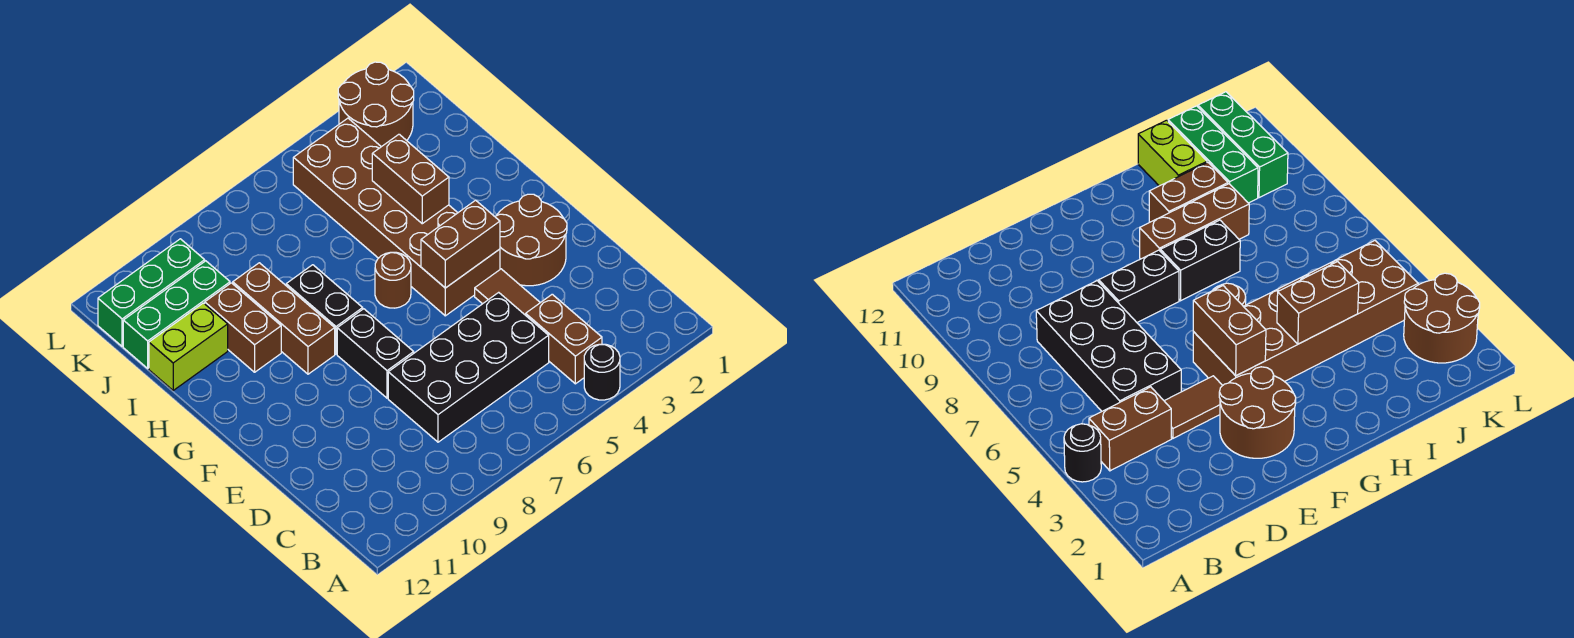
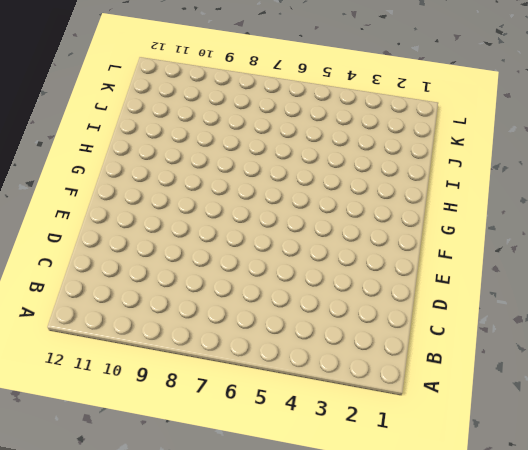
none -> black 1x1 round brick [584,344,620,400]
none -> brown 1x2 brick [526,294,602,384]
none -> black 2x4 brick [388,292,549,442]

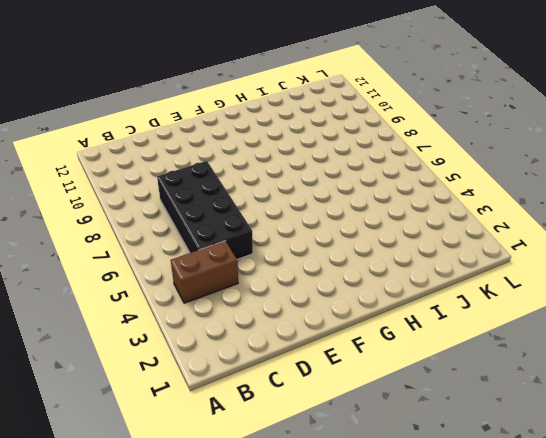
none -> black 1x1 round brick [584,344,620,400]
none -> brown 1x2 tile [475,269,540,315]
none -> brown 2x2 round brick [495,194,567,286]

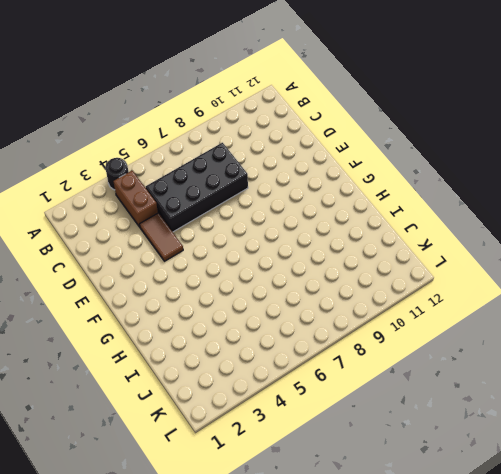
none -> brown 2x2 round brick [495,194,567,286]
none -> black 1x2 brick [337,309,414,398]
none -> brown 2x6 brick [293,118,500,316]

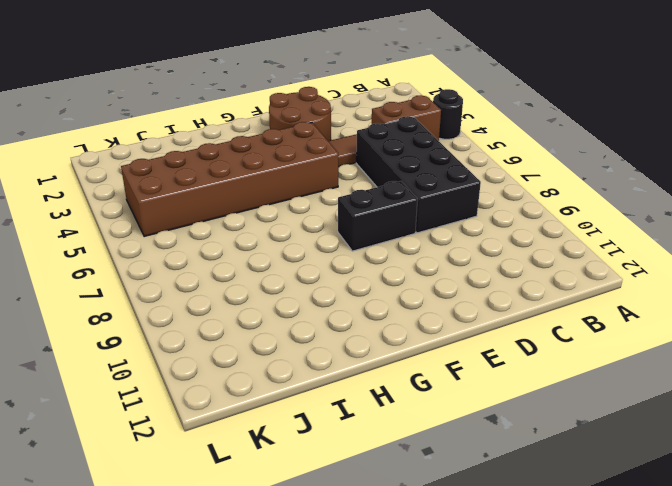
none -> brown 1x1 round brick [375,252,411,308]
none -> black 1x2 brick [286,265,363,354]
none -> brown 1x3 brick [233,263,335,374]

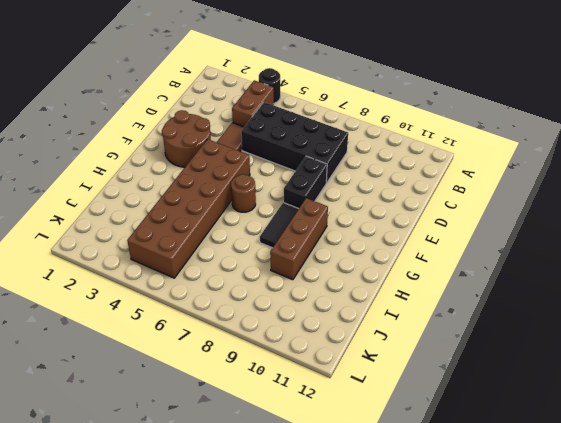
black 1x2 tile [260,202,298,248] -> black 1x2 brick [286,265,363,354]
none -> brown 1x2 brick [205,283,281,372]
none -> lime 1x2 brick [149,303,228,390]
none -> green 1x3 brick [123,261,230,368]

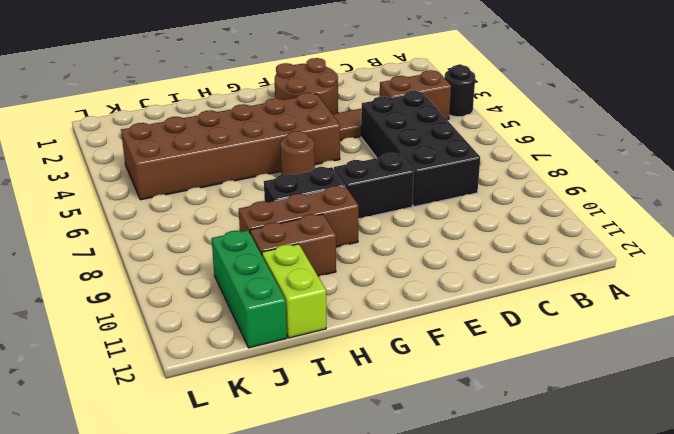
none -> brown 2x2 round brick [338,62,414,147]
none -> green 1x3 brick [98,239,205,346]
none -> brown 1x2 brick [421,200,500,288]

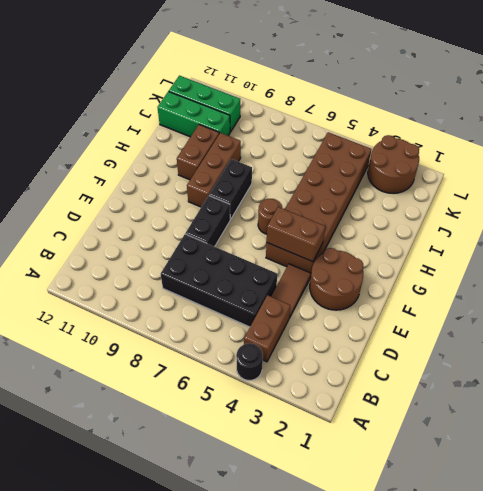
none -> lime 1x2 brick [149,303,228,390]
none -> brown 1x2 brick [372,134,449,224]

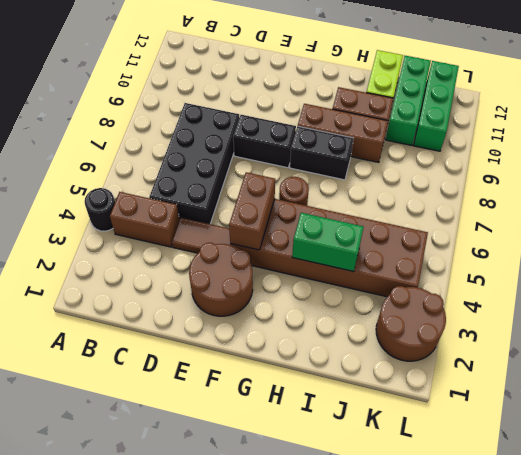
green 1x2 brick [292,213,364,272] -> brown 1x2 brick [372,134,449,224]

